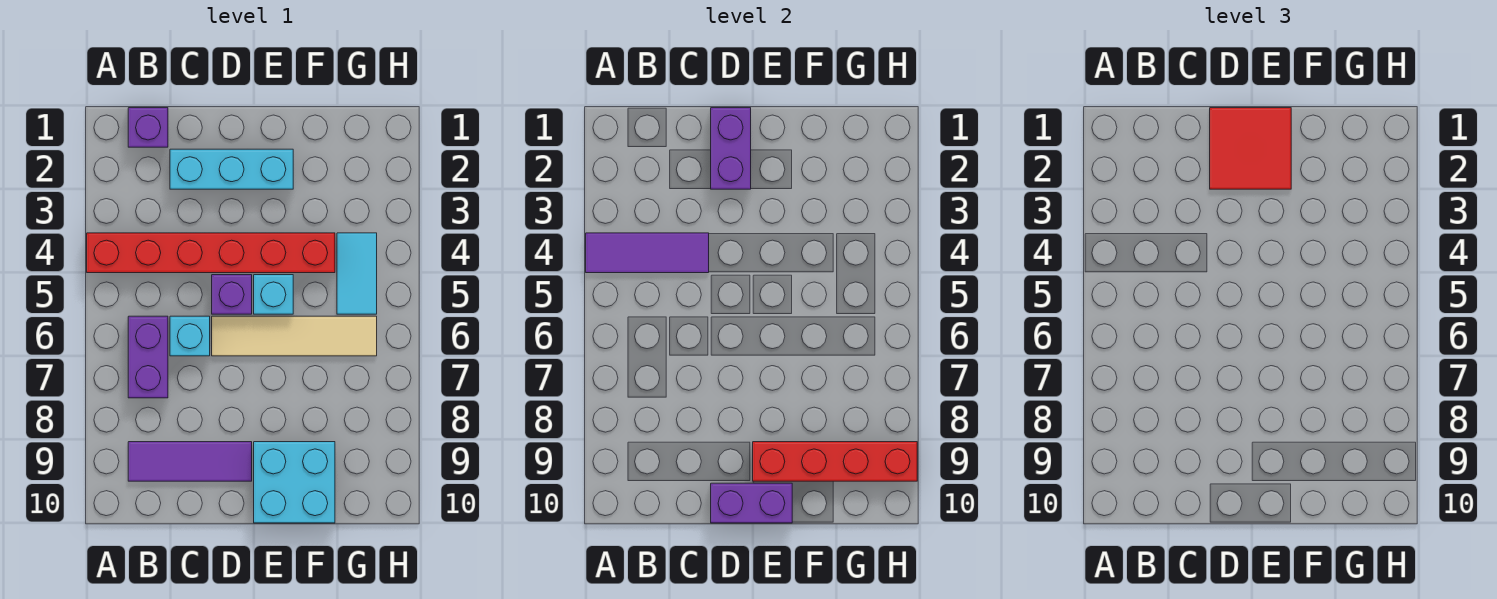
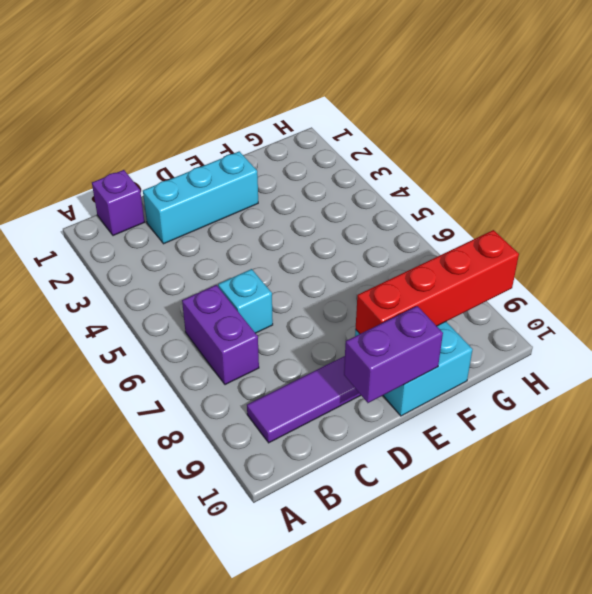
none -> red 1x6 brick [87,233,335,273]
none -> purple 1x1 brick [212,275,252,314]
none -> tan 1x4 tile [212,316,377,356]

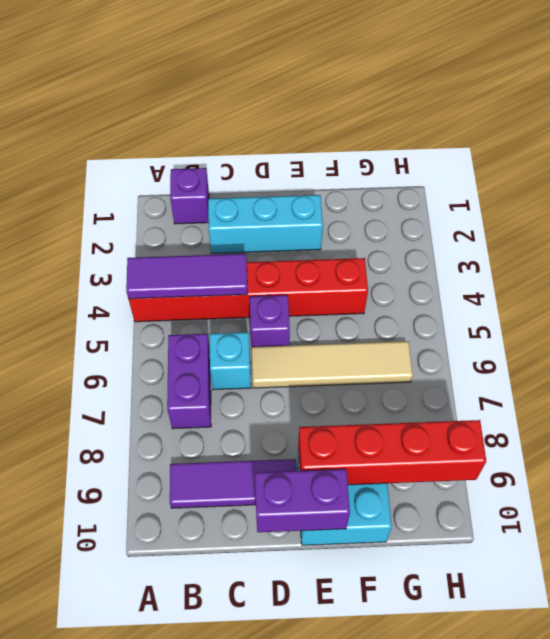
none -> cyan 1x1 brick [254,275,293,314]
none -> cyan 1x2 tile [337,233,377,314]
none -> purple 1x2 brick [711,108,751,189]

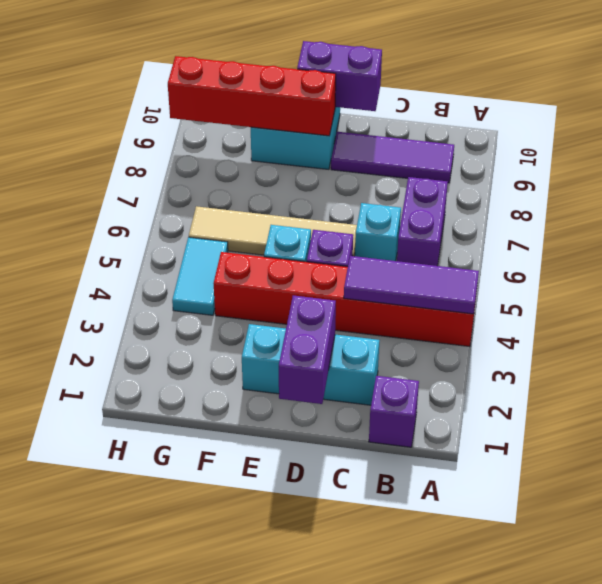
none -> red 2x2 tile [1210,108,1291,189]

